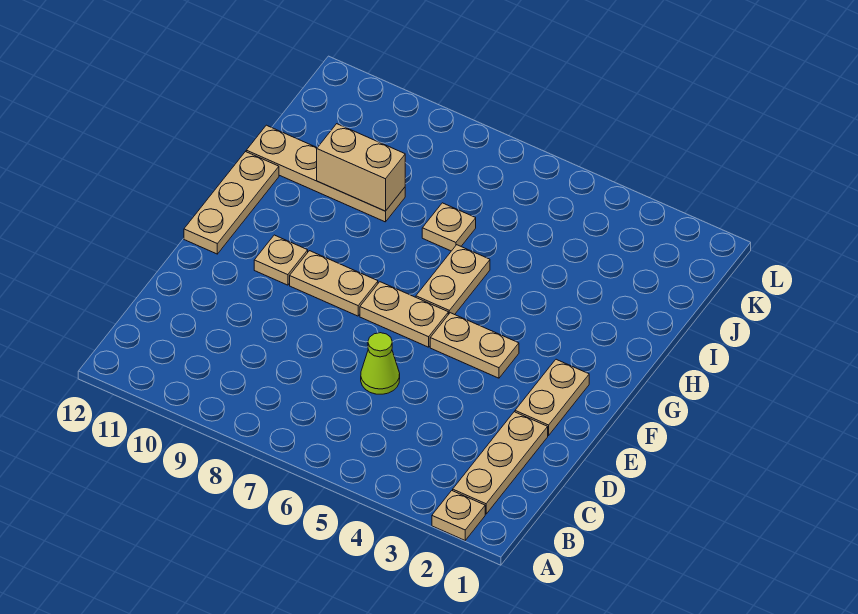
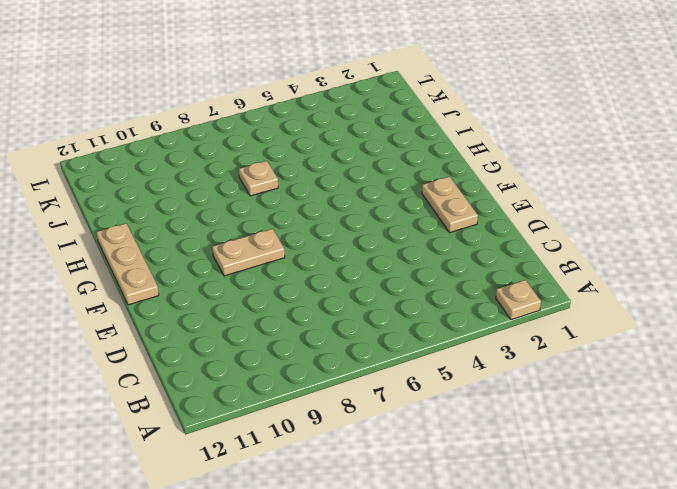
none -> tan 1x3 plate [453,412,548,514]
none -> lime 1x1 cone [361,333,400,394]
none -> tan 1x2 plate [430,313,519,378]

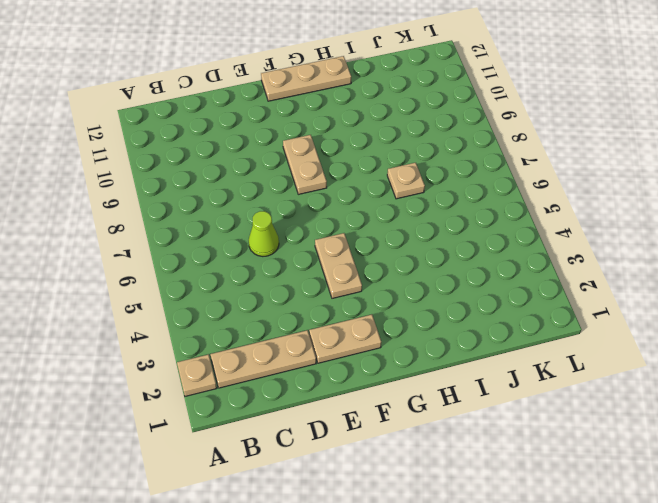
none -> tan 1x2 plate [360,282,448,347]
none -> tan 1x1 plate [254,235,308,285]
none -> tan 1x2 plate [416,245,490,315]

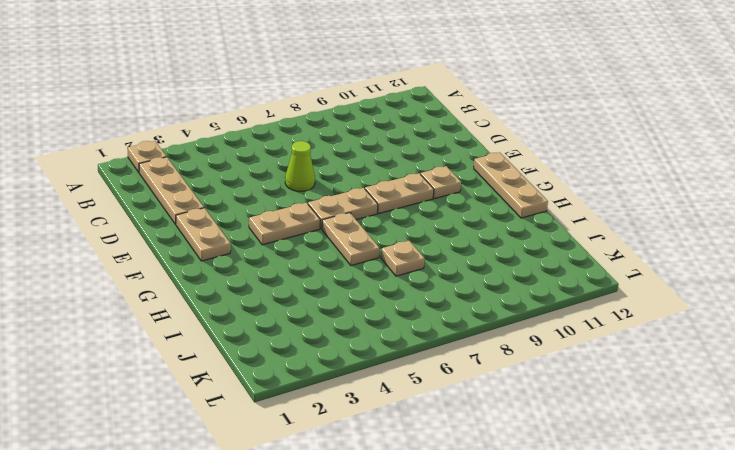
none -> tan 1x4 plate [246,125,405,222]
none -> tan 1x2 brick [317,124,405,211]

